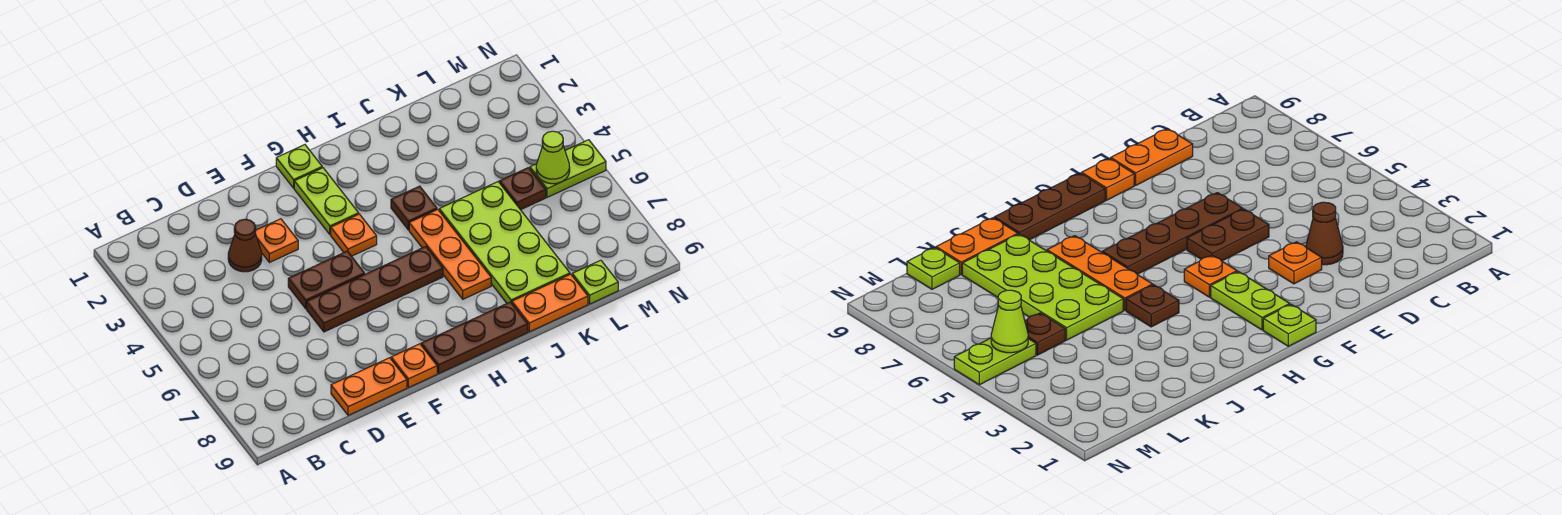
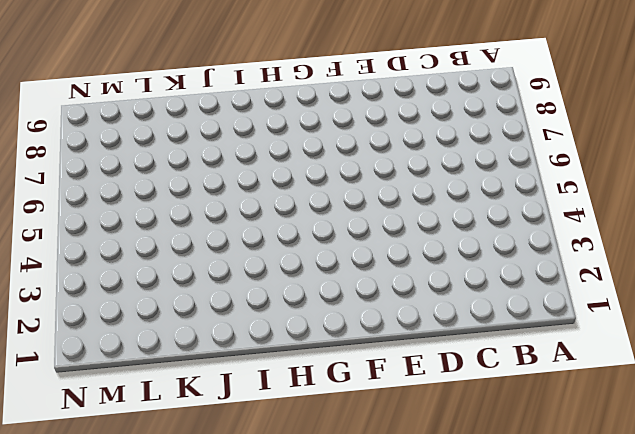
none -> brown 1x1 cone [228,219,262,272]
none -> orange 1x2 plate [331,358,407,415]
none -> orange 1x1 plate [255,219,298,263]

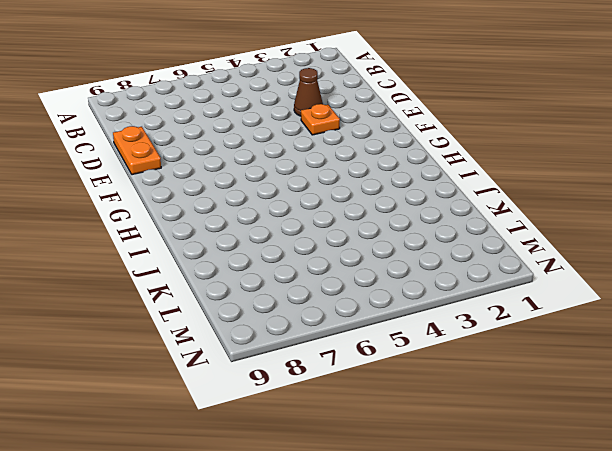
none -> brown 1x2 plate [288,251,365,309]
none -> brown 1x4 plate [307,247,443,332]
none -> orange 1x1 plate [391,344,437,388]

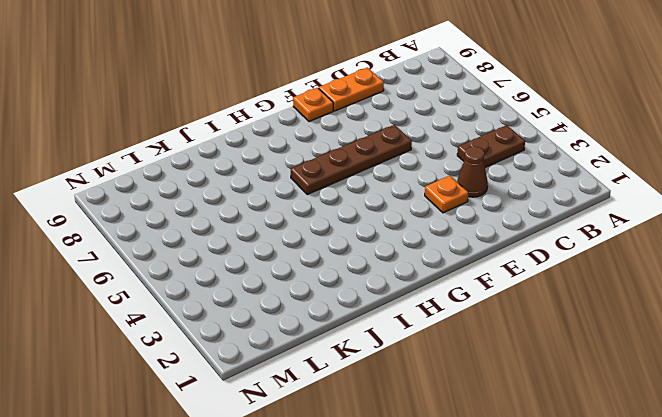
brown 1x2 plate [457,125,525,168] -> brown 1x2 plate moved to [288,251,365,309]
none -> lime 1x1 plate [276,145,322,188]
none -> lime 1x2 plate [294,168,359,235]
none -> orange 1x1 plate [331,214,377,256]

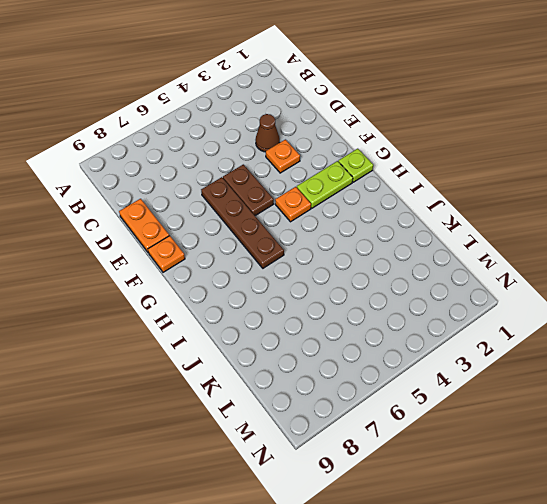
none -> brown 1x3 plate [421,302,528,373]
none -> brown 1x1 plate [391,186,437,230]
none -> orange 1x3 plate [409,209,491,299]

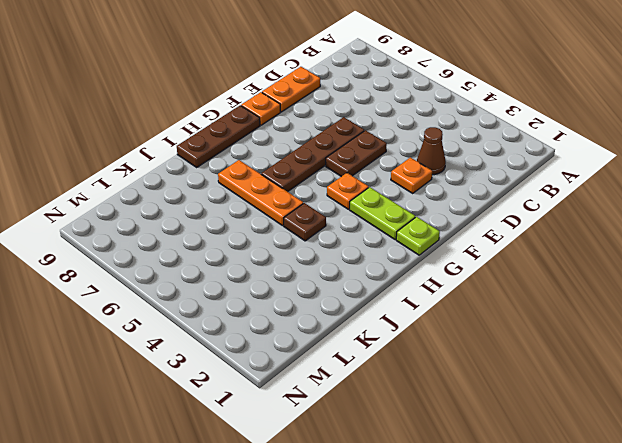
none -> lime 2x4 plate [439,182,570,303]
none -> orange 1x2 plate [512,274,588,332]
none -> brown 1x1 plate [500,168,546,210]

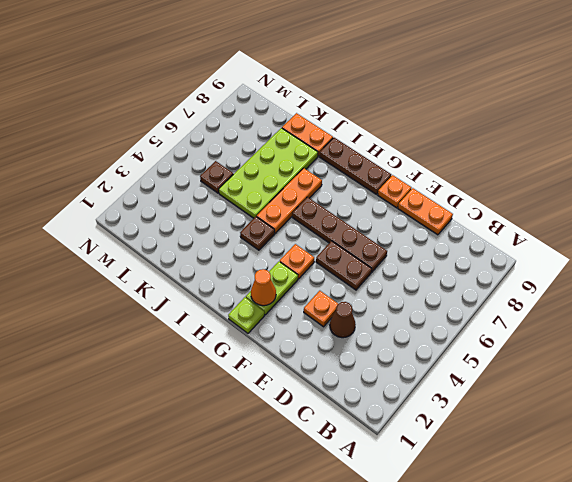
orange 1x1 cone [251,269,276,306] -> none
none -> lime 1x1 plate [572,260,618,304]
none -> lime 1x2 plate [530,140,606,197]
none -> lime 1x1 cone [536,131,570,184]

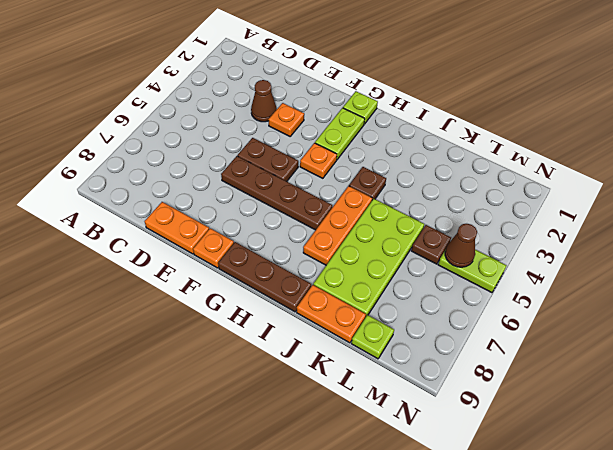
brown 1x1 cone [445,224,477,267] -> lime 1x1 cone [536,131,570,184]

